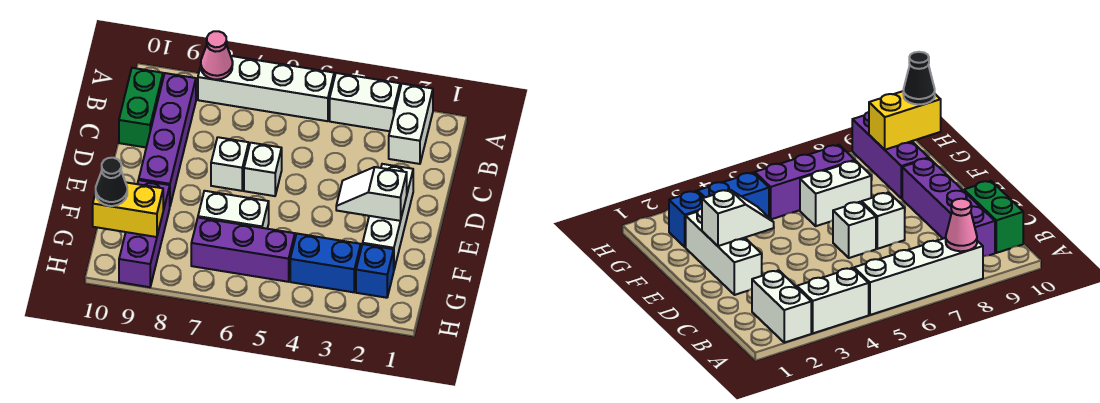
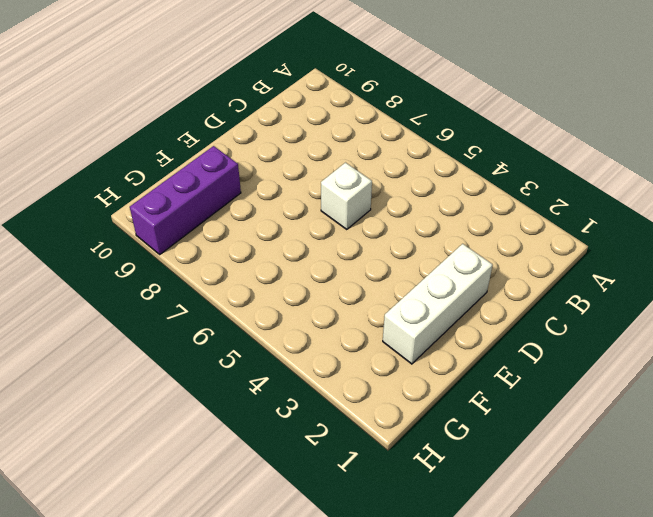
none -> white 1x2 brick [389,84,433,164]
none -> white 1x2 brick [330,73,400,131]
none -> white 1x4 brick [198,56,334,121]

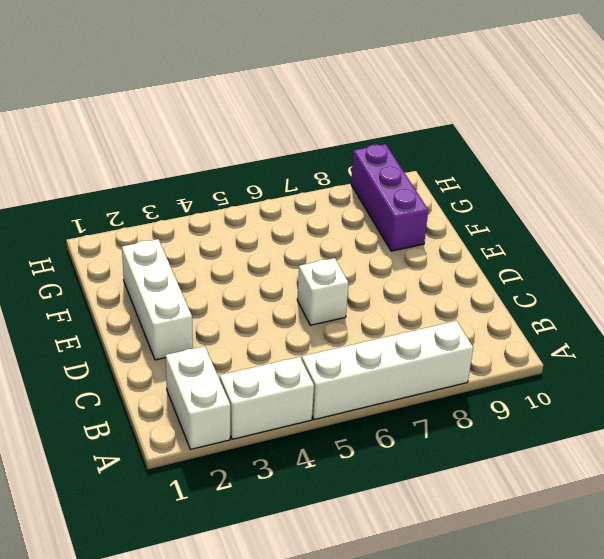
none -> purple 1x4 brick [139,73,196,205]
none -> green 1x2 brick [119,68,163,147]
none -> white 1x1 brick [211,137,249,191]

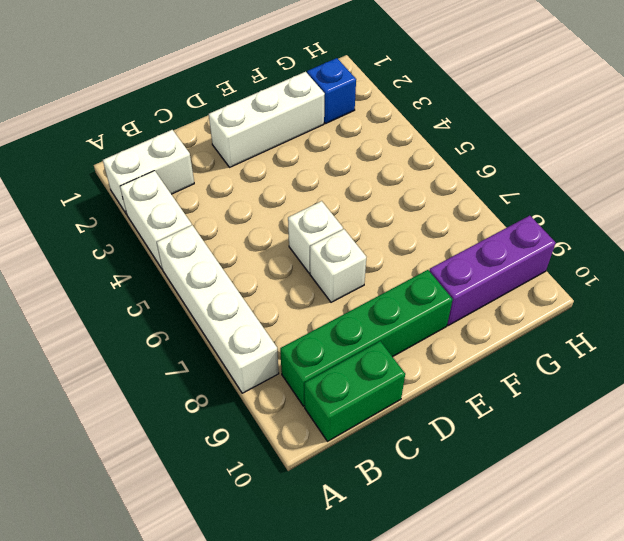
green 1x4 brick [280,270,453,406] -> purple 1x4 brick [139,73,196,205]
none -> white 1x2 brick [198,191,269,229]
none -> blue 1x2 brick [290,234,361,292]
none -> purple 1x3 brick [191,218,295,282]

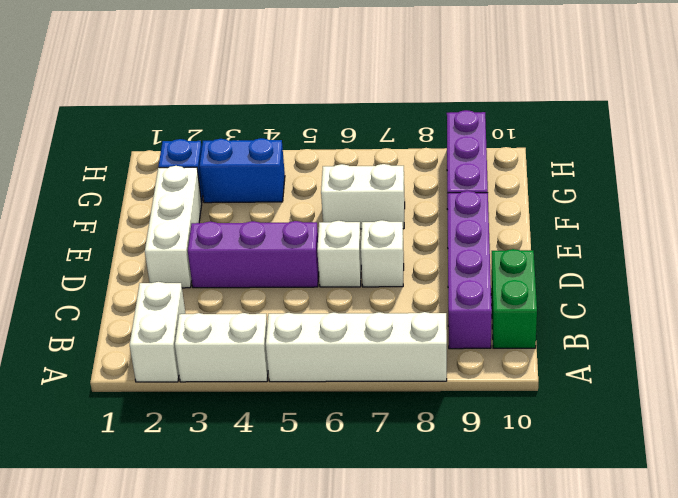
purple 1x3 brick [188,221,319,288] -> purple 1x3 brick moved to [191,218,295,282]
none -> pink 1x1 cone [201,31,233,79]
none -> white 1x2 slope [336,167,407,221]
none -> yellow 1x2 brick [93,182,163,237]

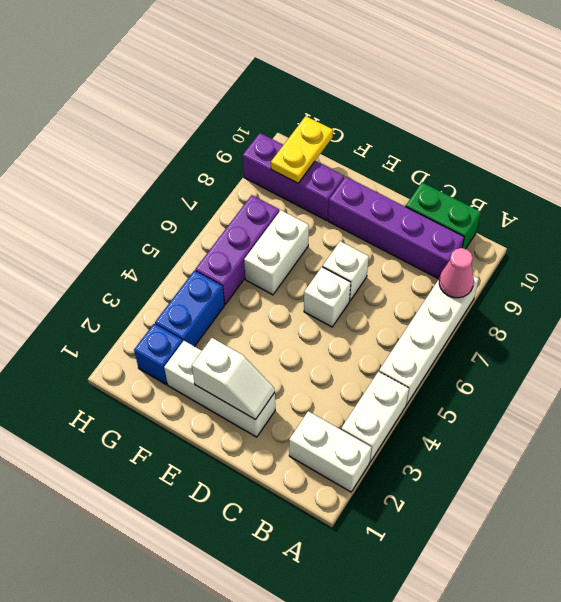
white 1x2 slope [192,338,275,420] -> white 1x2 slope turned to [336,167,407,221]
yellow 1x2 plate [271,116,333,183] -> yellow 1x2 brick [93,182,163,237]
none -> black 1x1 cone [96,158,127,206]

